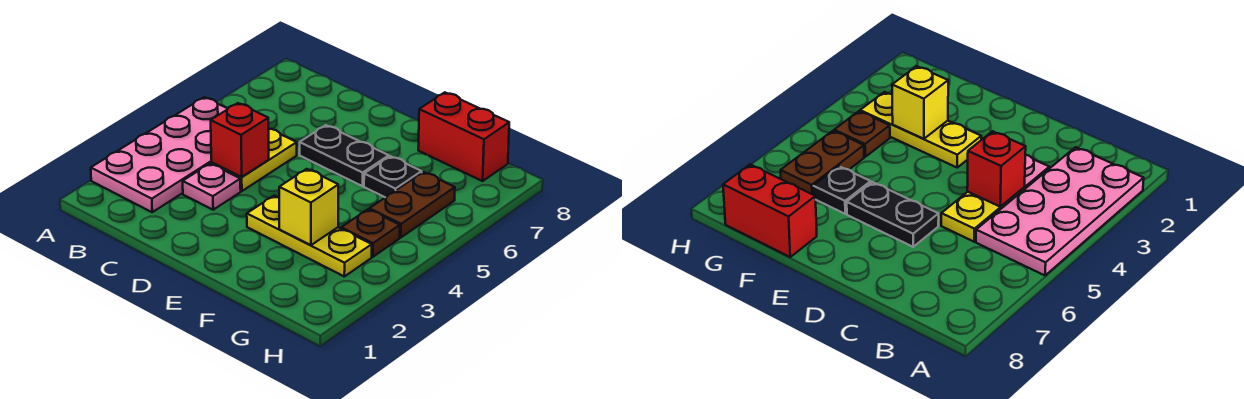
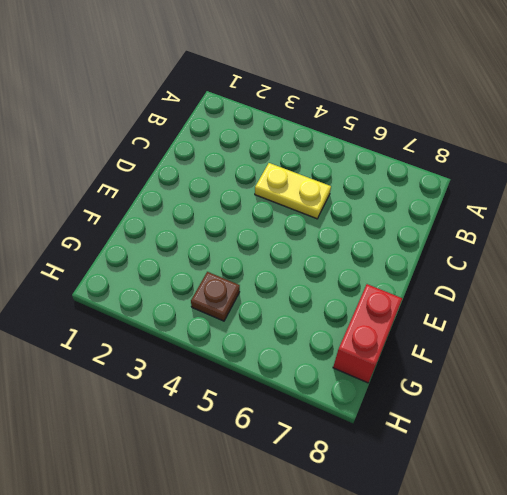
none -> pink 2x4 plate [91,97,228,212]
none -> pink 1x1 plate [183,164,241,210]

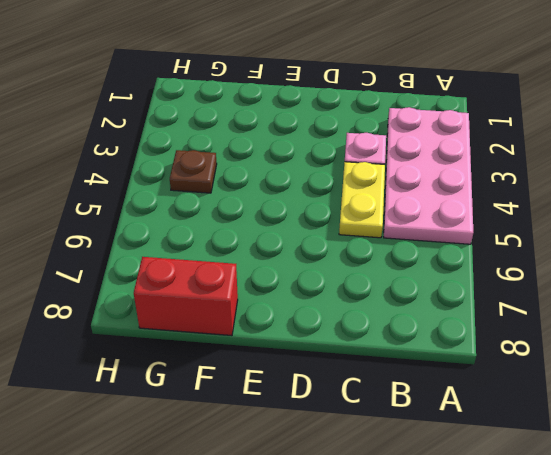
none -> black 1x2 plate [300,125,389,186]
none -> yellow 1x3 plate [247,196,372,276]

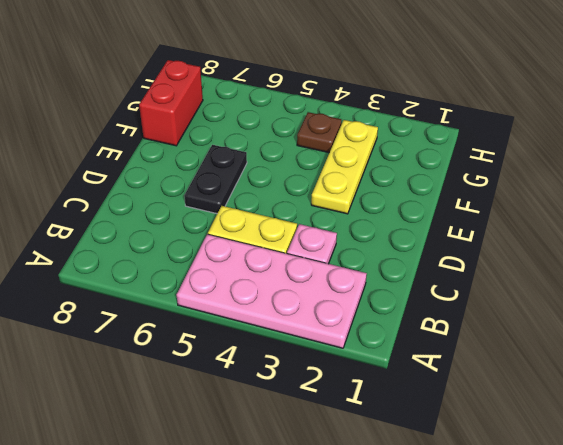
none -> black 1x1 plate [364,156,422,197]
none -> brown 1x2 plate [369,172,455,237]

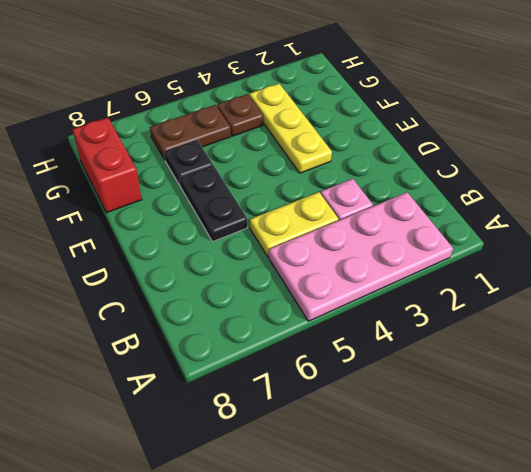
none -> red 1x1 brick [211,103,269,177]
none -> yellow 1x1 brick [279,169,338,245]

